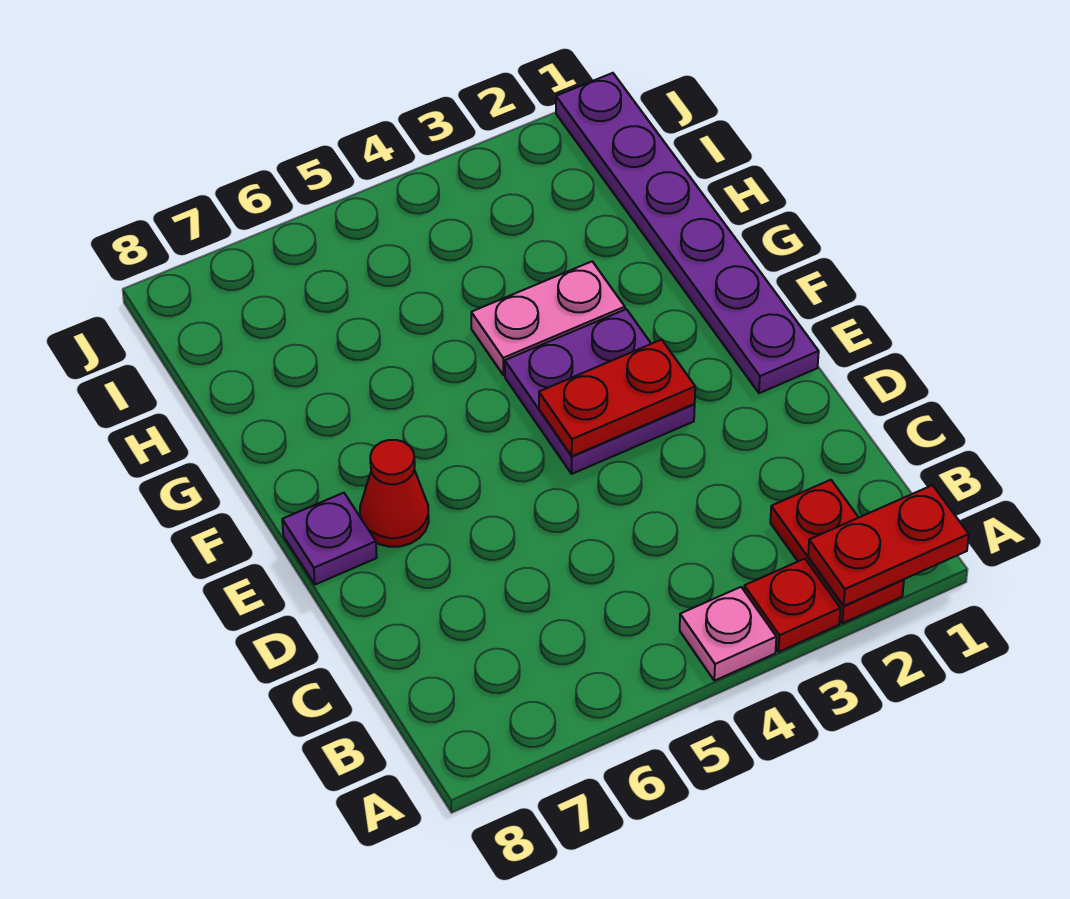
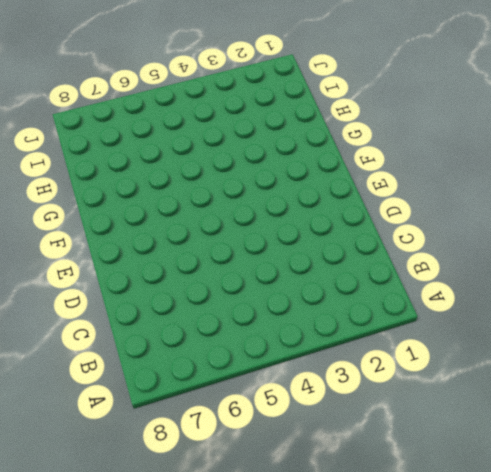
none -> red 1x2 plate [770,480,904,623]
none -> red 1x1 plate [744,559,840,652]

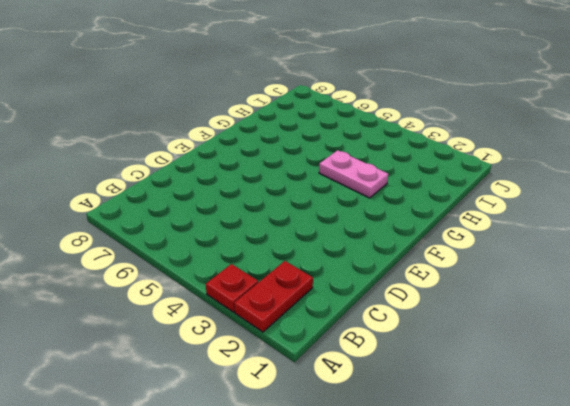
none -> pink 1x1 plate [680,587,776,681]
none -> purple 1x6 plate [556,73,819,393]

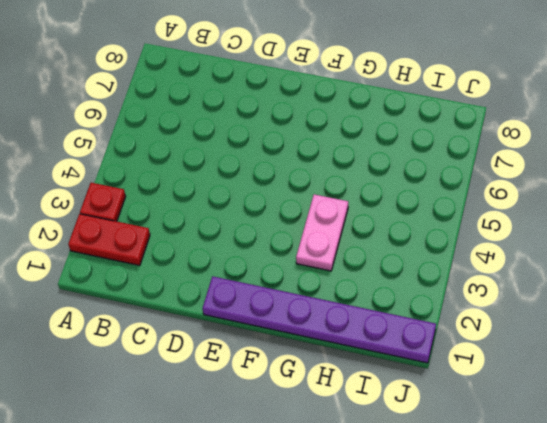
none -> pink 1x1 plate [680,587,776,681]
none -> purple 2x2 plate [505,309,695,474]

